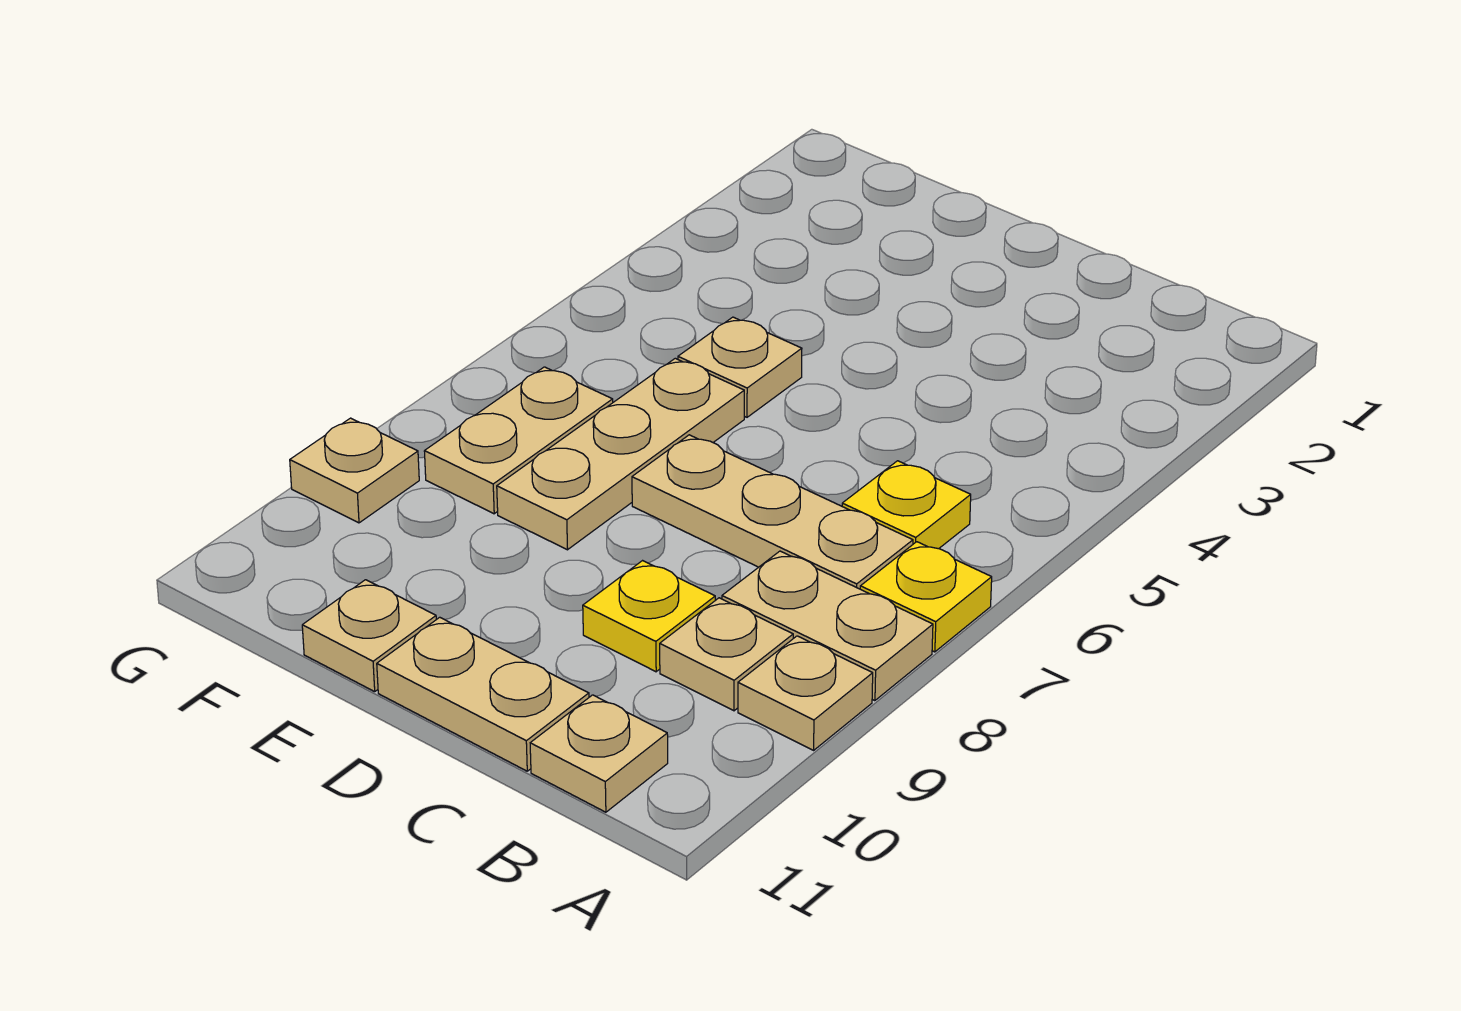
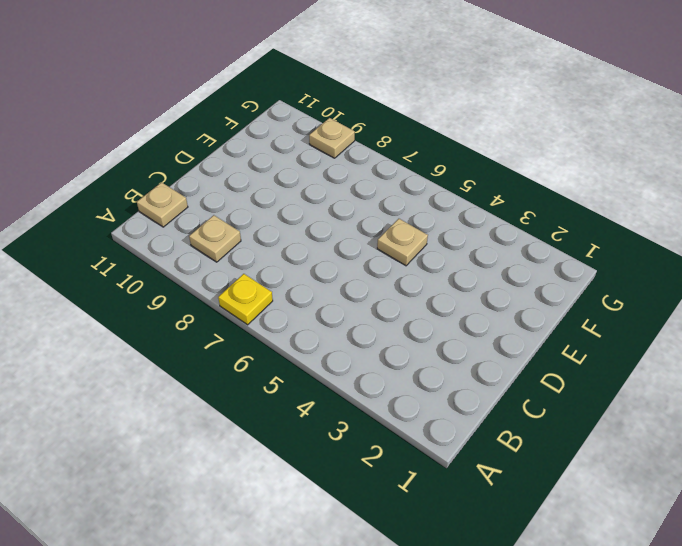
none -> tan 1x2 plate [722,551,933,701]
none -> tan 1x1 plate [738,636,873,750]
none -> yellow 1x1 plate [842,461,971,549]

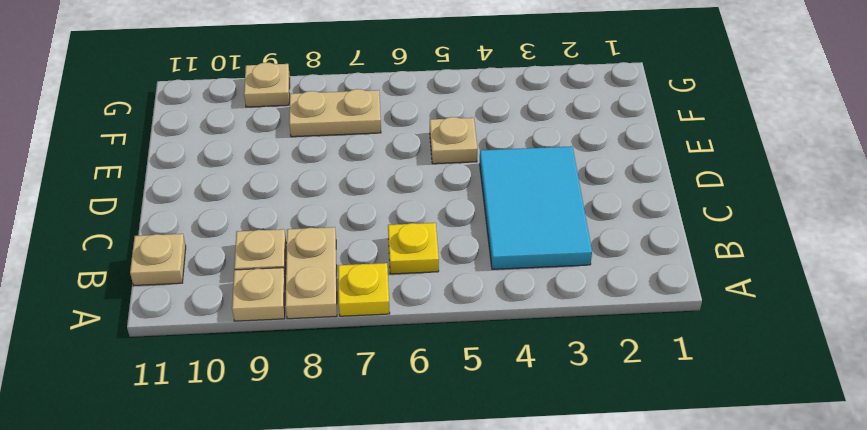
cyan 2x3 tile [480,146,592,269] -> none
none -> tan 1x3 plate [632,435,913,589]
none -> yellow 1x1 plate [583,561,715,672]
none -> tan 1x2 plate [377,617,589,771]

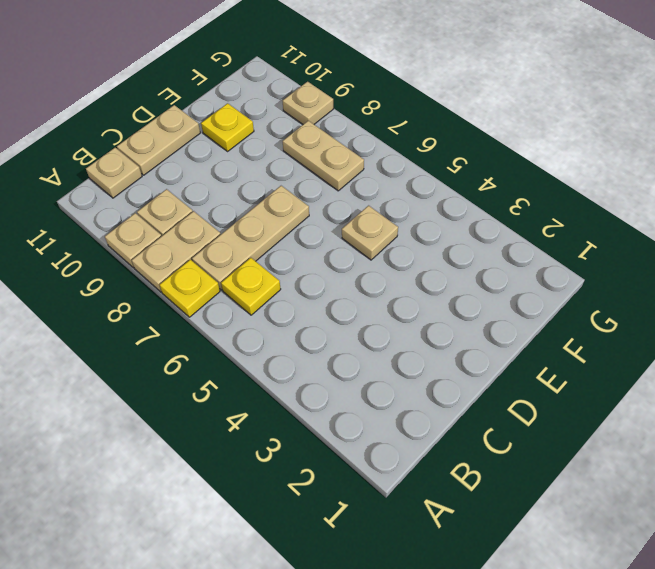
yellow 1x1 plate [201,103,254,151] -> yellow 1x1 plate moved to [583,561,715,672]
none -> tan 1x3 plate [497,358,744,550]
none -> tan 1x1 plate [302,580,436,692]

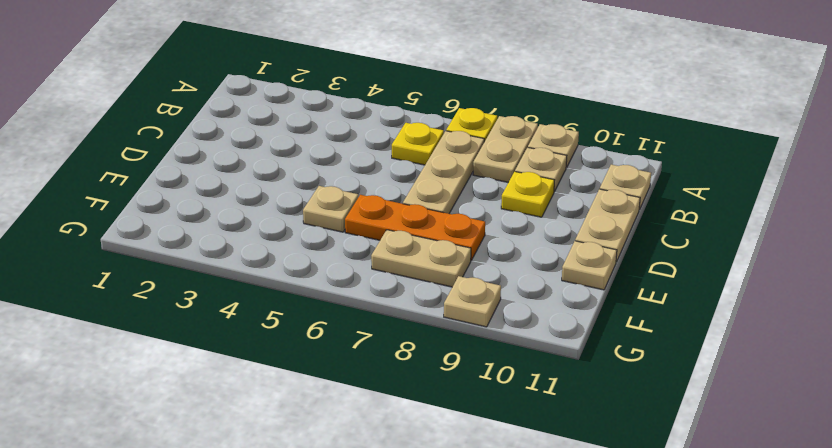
orange 1x3 plate [345,195,485,260] -> tan 1x3 plate [497,358,744,550]

